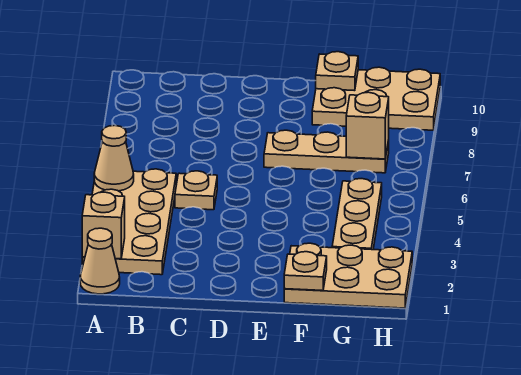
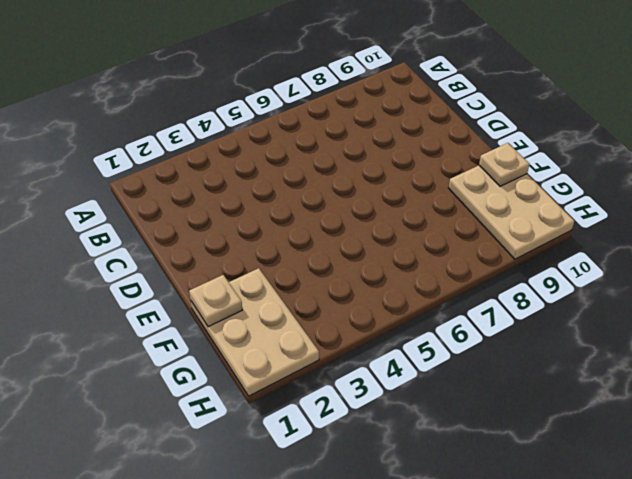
none -> tan 1x1 cone [80,228,120,294]
none -> tan 2x4 plate [82,169,176,275]
none -> tan 1x1 plate [175,171,217,210]

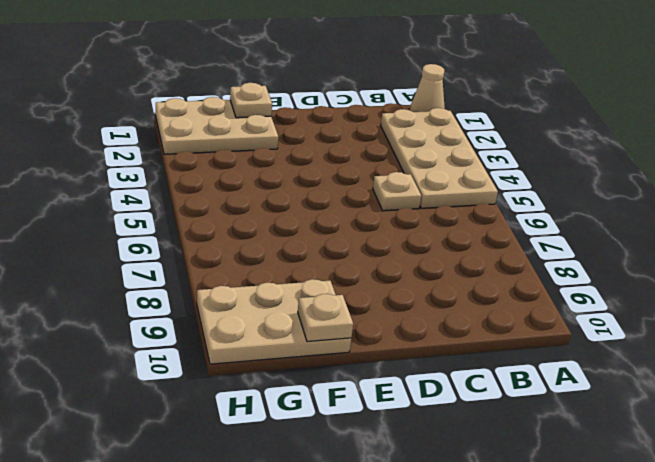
none -> tan 1x3 plate [264,130,389,173]
none -> tan 1x3 plate [332,179,382,250]
none -> tan 1x1 brick [82,192,125,259]

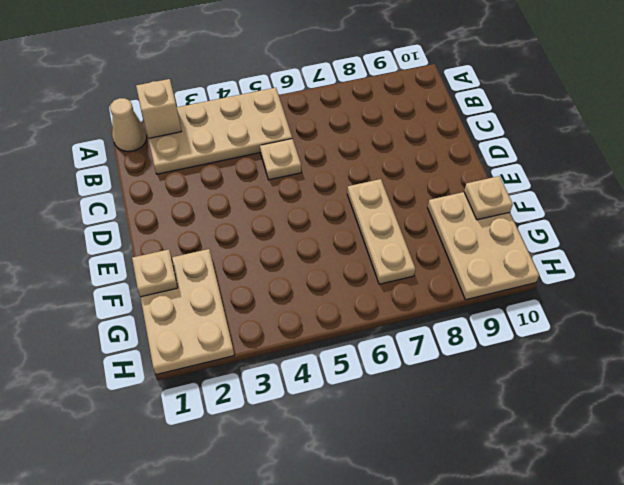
none -> tan 1x3 plate [332,179,382,250]
none -> tan 1x1 cone [94,125,134,191]
none -> tan 1x1 brick [346,92,389,159]

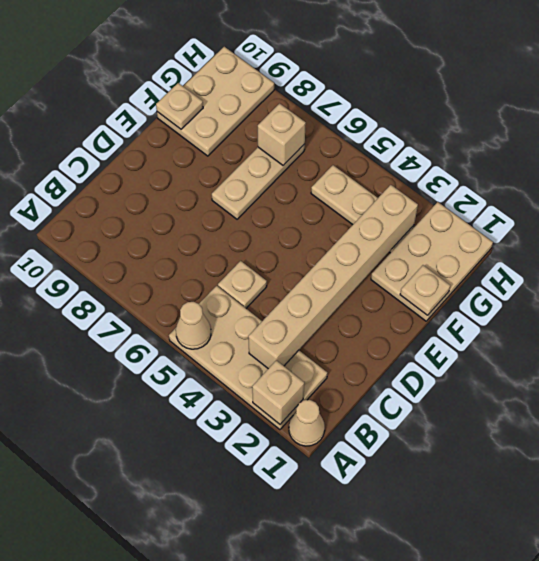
tan 1x6 brick [248,185,418,369] -> none

